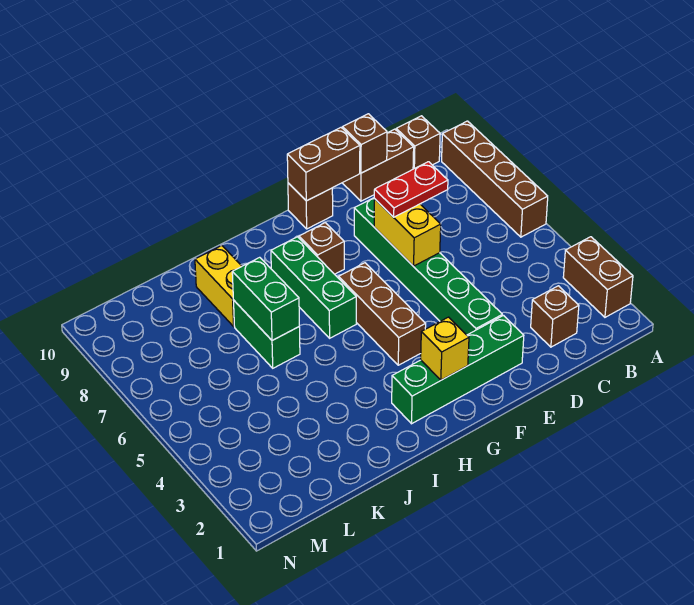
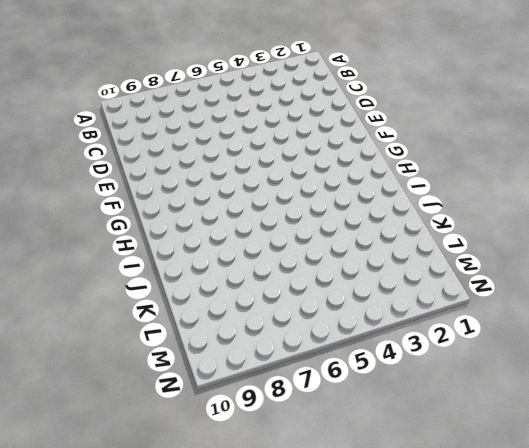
none -> brown 1x2 brick [563,237,633,317]
none -> brown 1x4 brick [442,121,548,237]
none -> brown 1x1 brick [396,116,440,169]

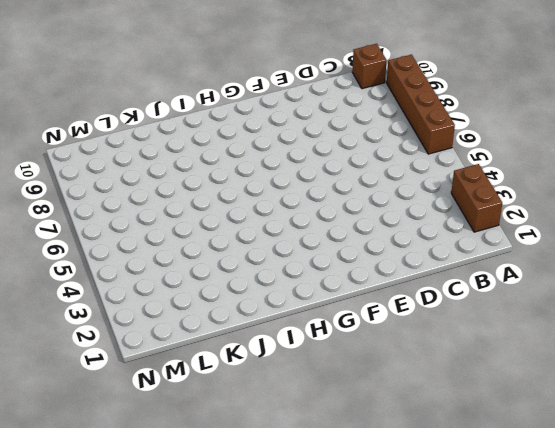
none -> brown 1x1 brick [531,286,579,347]
none -> brown 1x2 brick [343,129,414,201]
none -> green 1x4 brick [392,316,524,424]

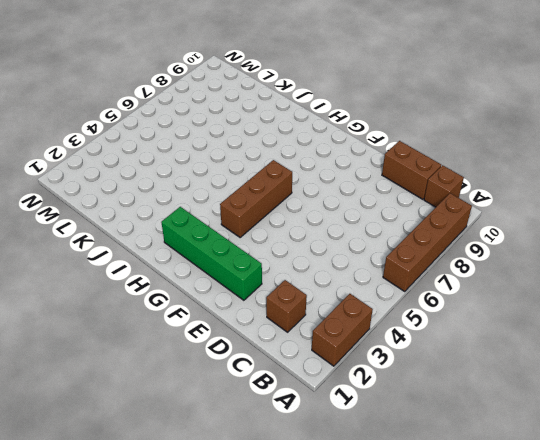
none -> green 1x6 brick [354,198,502,335]
none -> brown 1x1 brick [288,183,333,229]
none -> brown 1x1 brick [299,223,344,274]

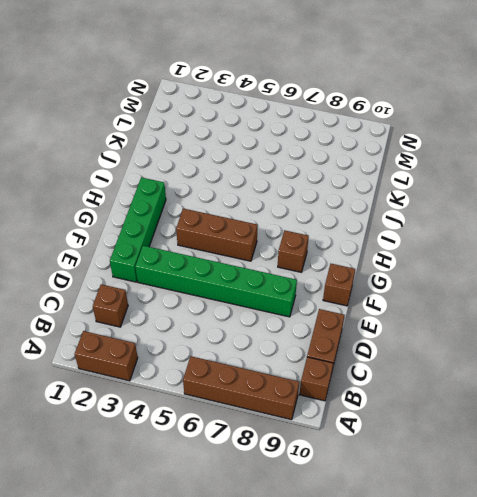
none -> green 1x3 brick [271,237,356,338]
none -> green 1x2 brick [233,300,300,368]
none -> yellow 1x2 brick [195,246,242,326]

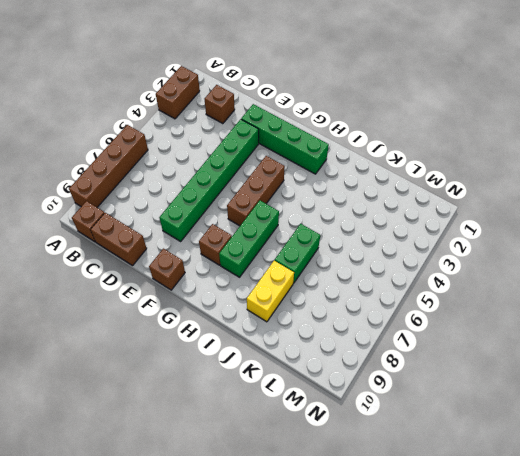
none -> brown 1x1 brick [342,114,387,173]
none -> yellow 1x2 brick [374,199,441,266]
none -> brown 1x2 brick [287,128,360,201]

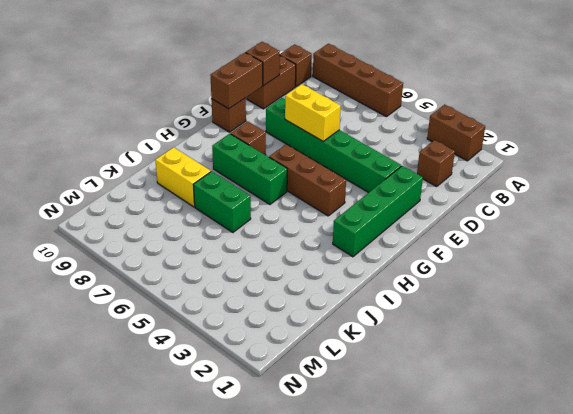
none -> yellow 1x1 brick [421,317,469,380]
none -> green 1x2 brick [232,257,299,340]
none -> red 1x2 plate [374,162,448,217]

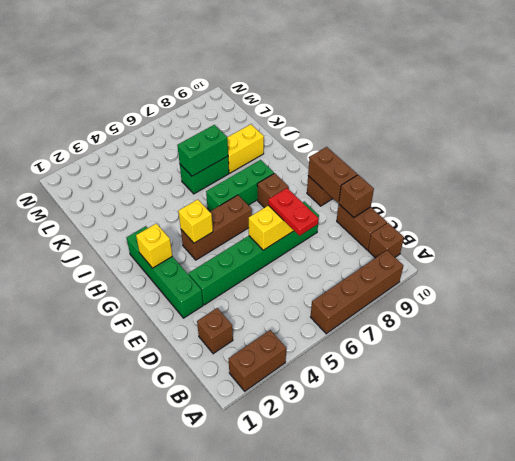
yellow 1x1 brick [178,199,213,243] -> none

